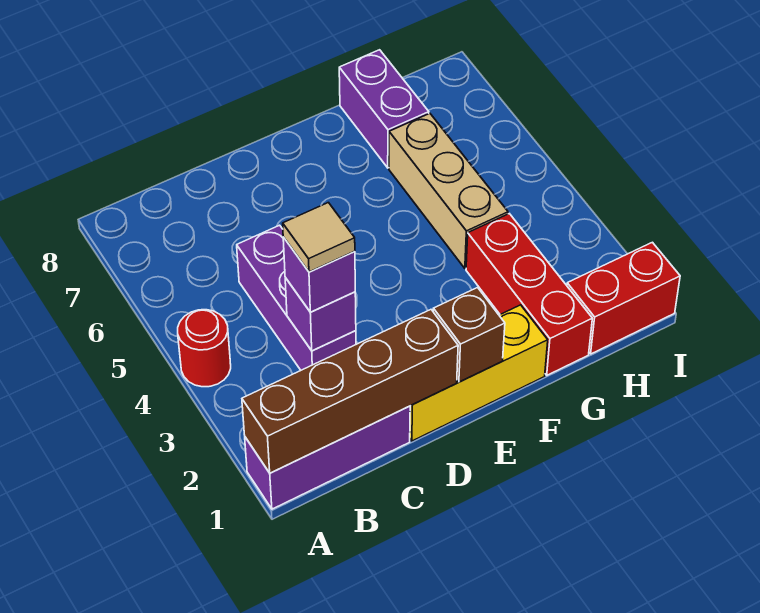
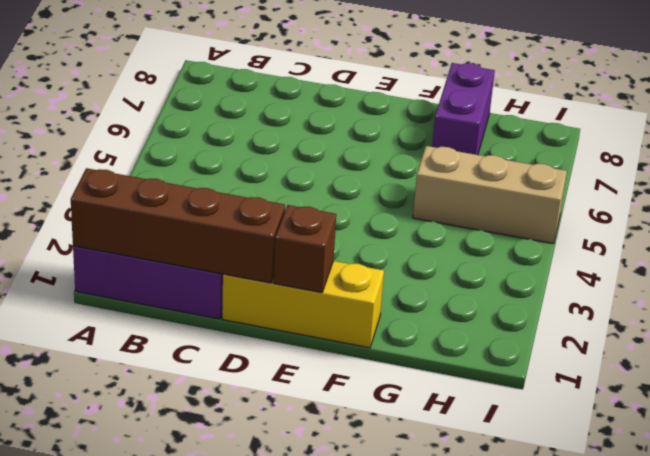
tan 1x3 brick [413,146,567,244] -> tan 1x3 brick turned to [389,113,508,268]
none -> red 1x1 round brick [178,310,231,387]
none -> purple 1x3 brick [237,225,356,370]
none -> red 1x3 brick [466,214,592,375]

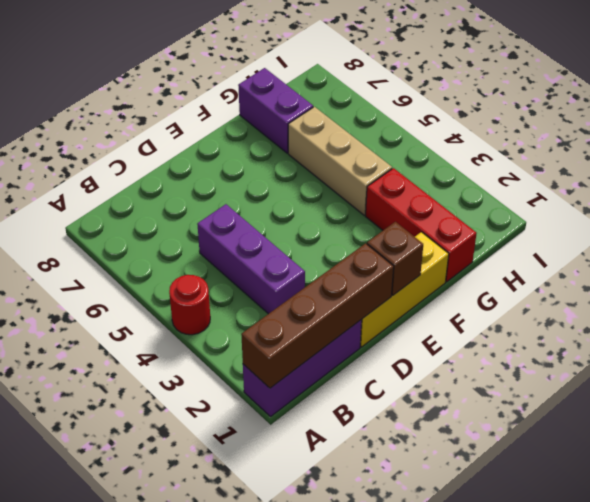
none -> red 1x2 brick [567,242,680,354]
none -> purple 1x1 brick [285,278,356,351]
none -> purple 1x1 brick [283,237,355,312]

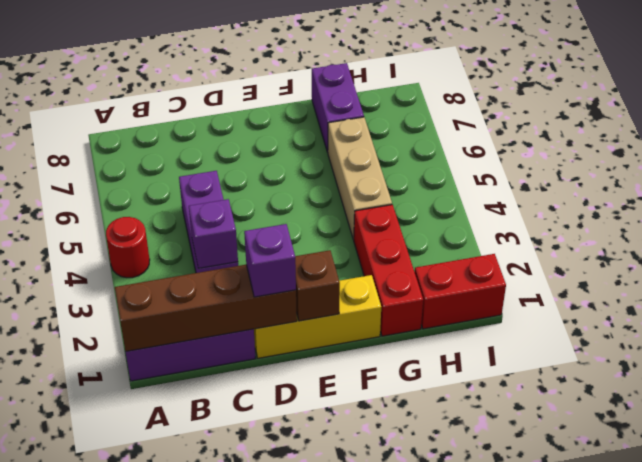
purple 1x1 brick [244,224,296,297] -> purple 1x1 brick moved to [283,237,355,312]
none -> tan 1x1 tile [283,203,355,272]

